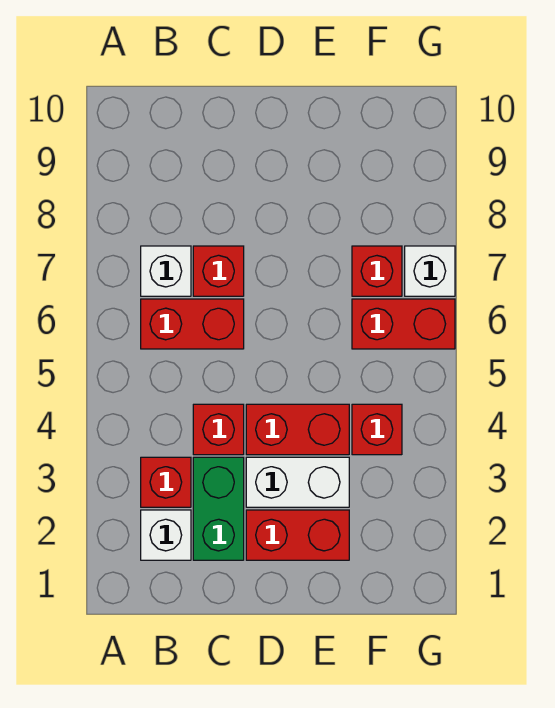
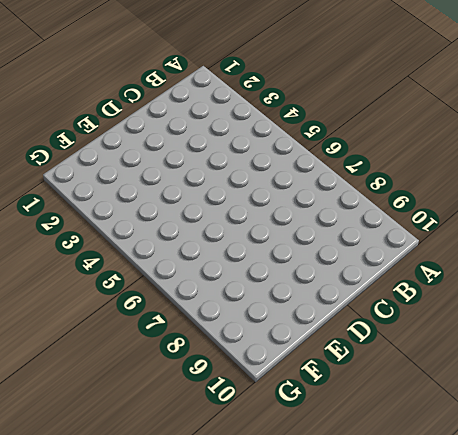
none -> white 1x1 brick [141,510,191,560]
none -> red 1x1 brick [141,457,191,507]
none -> red 1x2 brick [141,299,244,349]

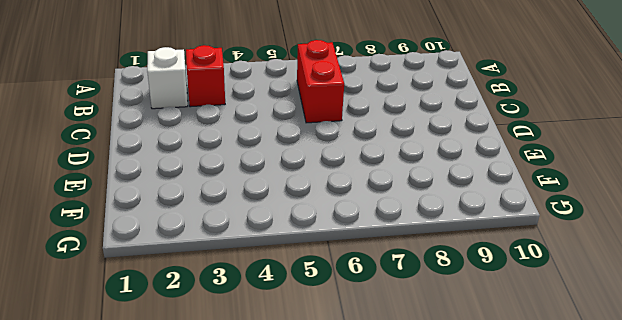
none -> white 1x1 brick [141,246,191,296]
none -> green 1x2 brick [193,457,244,560]
none -> red 1x1 brick [193,404,244,455]

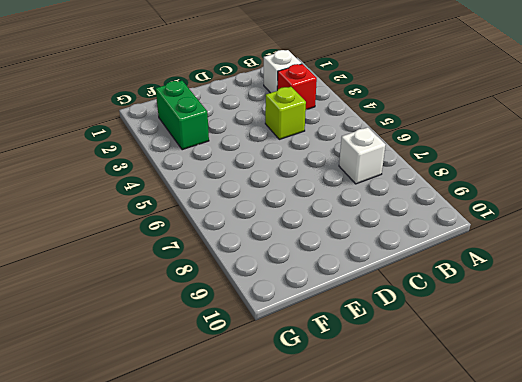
lime 1x1 brick [265,87,306,139] -> red 1x1 brick [193,404,244,455]
green 1x2 brick [156,81,209,150] -> green 1x2 brick moved to [193,457,244,560]
none -> red 1x2 brick [141,299,244,349]
none -> red 1x1 brick [193,246,244,296]
none -> red 1x2 brick [246,510,349,560]

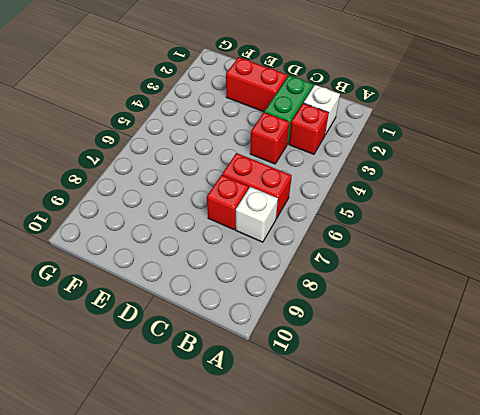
none -> white 1x2 brick [246,457,349,507]
none -> red 1x2 brick [246,404,349,455]
none -> red 1x1 brick [352,404,402,455]

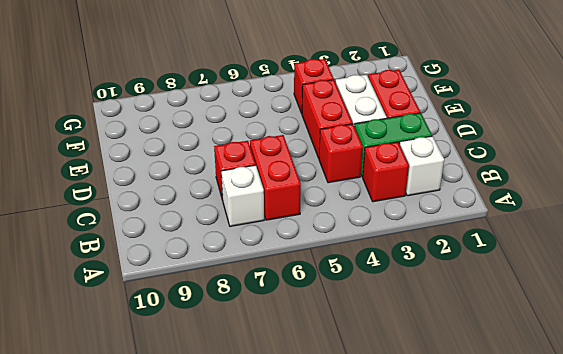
none -> red 1x2 brick [352,299,455,349]
none -> red 1x1 brick [352,246,402,296]
none -> white 1x1 brick [405,246,455,296]

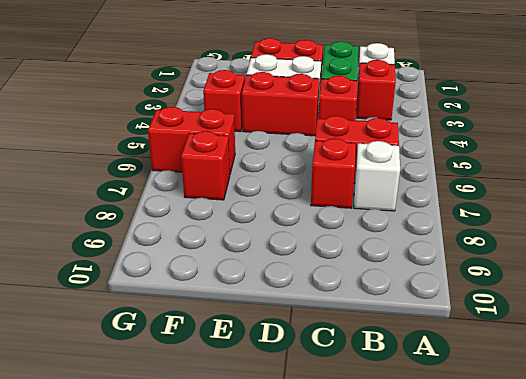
none -> white 1x1 brick [405,246,455,296]

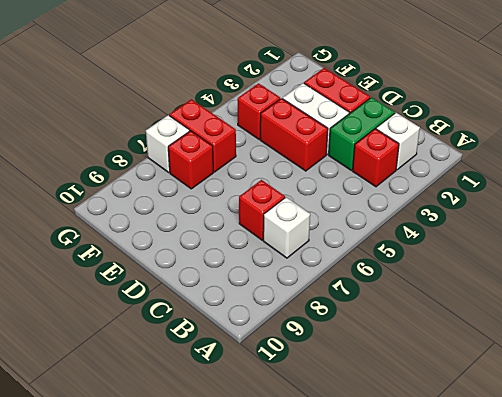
none -> red 1x2 brick [141,299,244,349]
none -> red 1x1 brick [193,404,244,455]

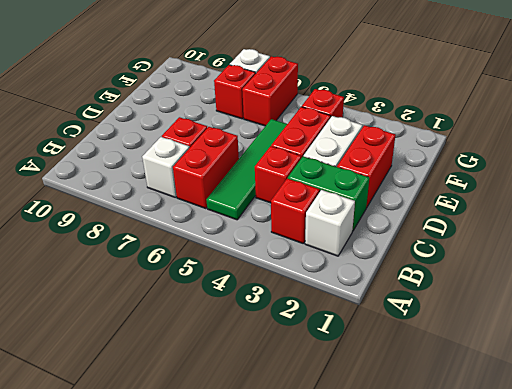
green 1x4 tile [206,119,287,220] -> none

